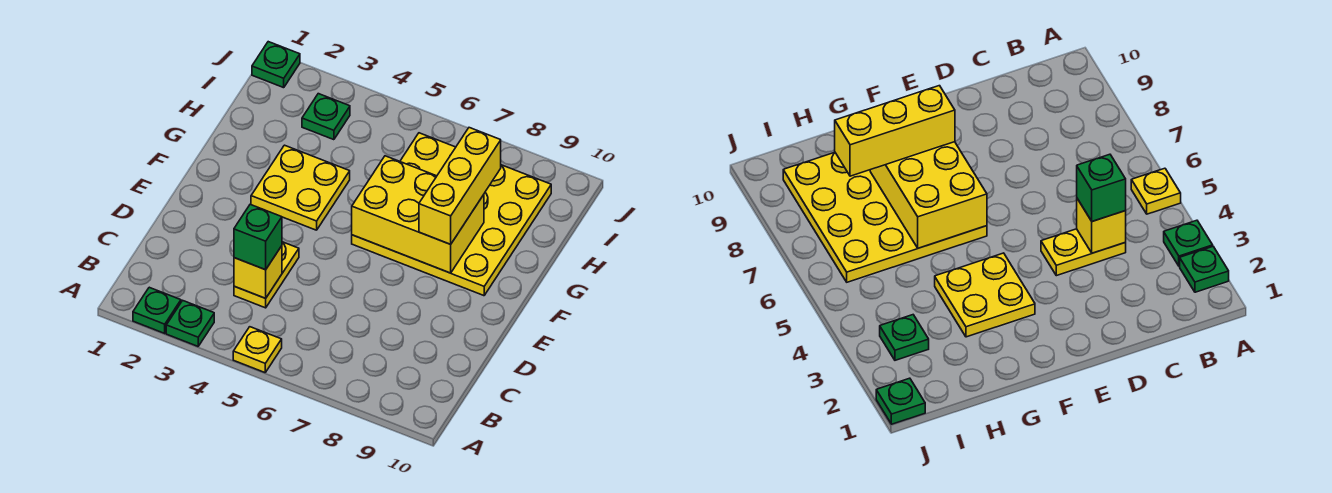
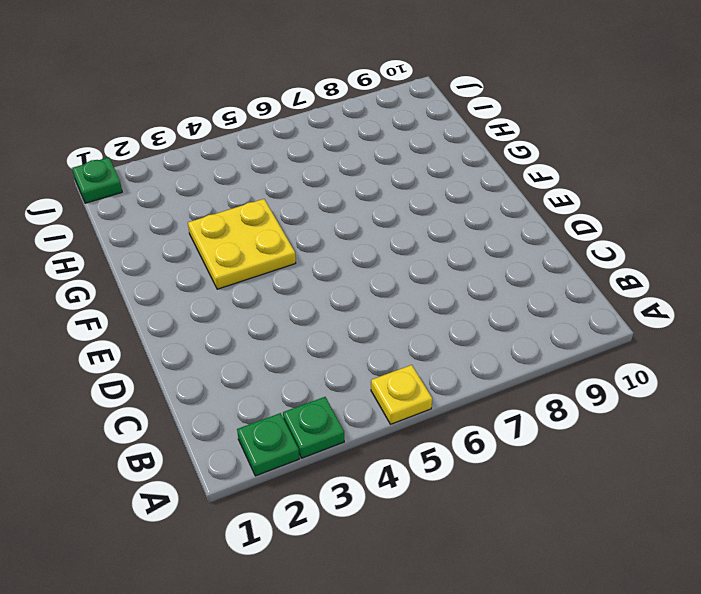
none -> yellow 1x2 plate [234,242,299,308]
none -> yellow 4x4 plate [352,133,551,296]
none -> green 1x1 plate [302,94,350,140]

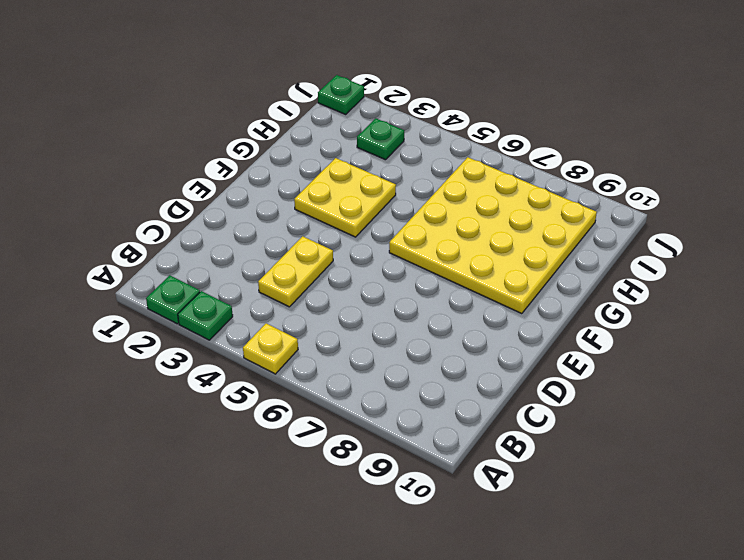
none -> yellow 1x1 brick [234,246,282,298]
none -> yellow 2x3 brick [352,156,484,273]
none -> green 1x1 brick [234,204,282,270]

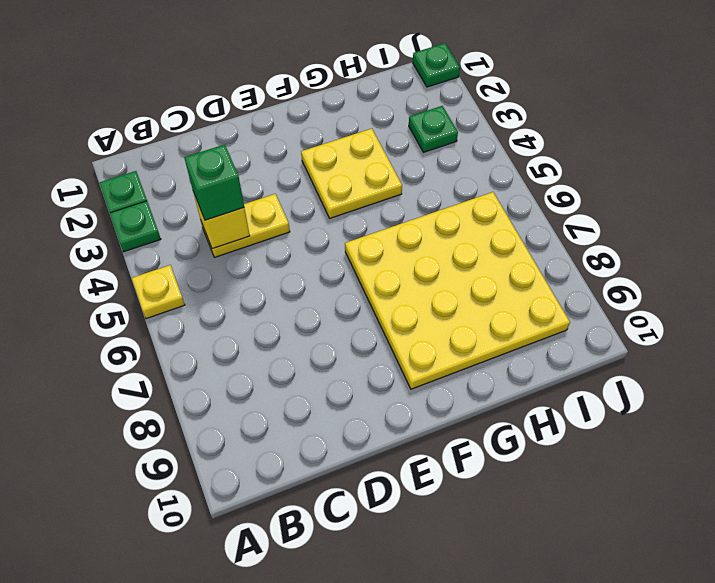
none -> yellow 2x3 brick [352,156,484,273]
none -> yellow 1x3 brick [419,128,501,244]

